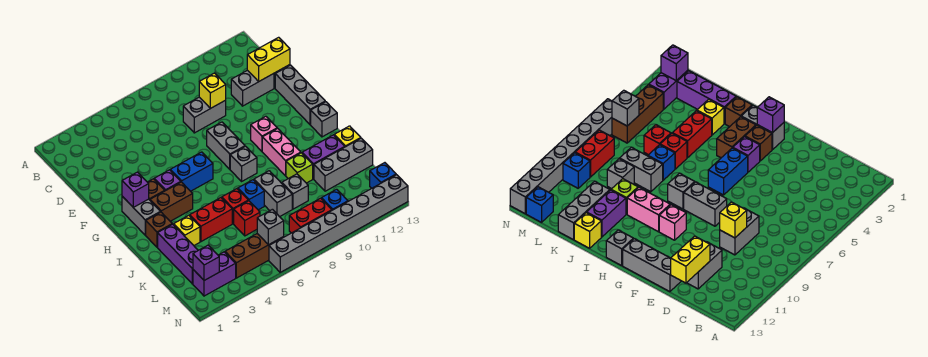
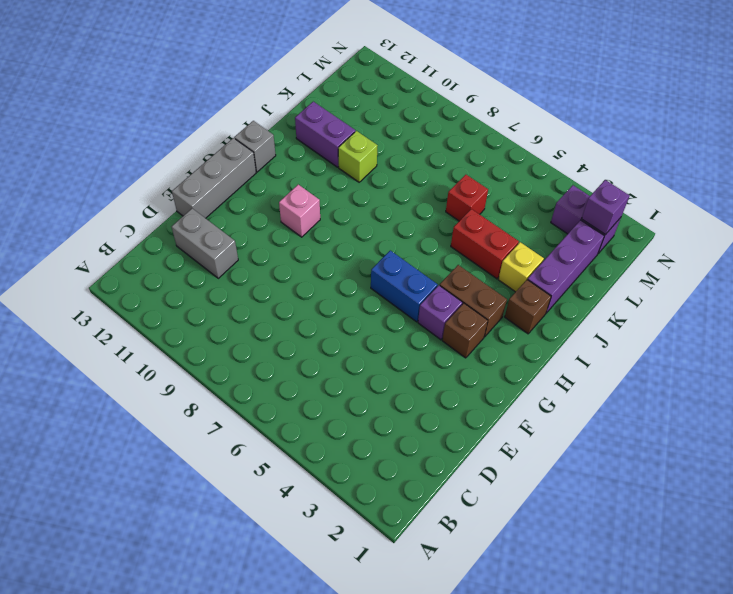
none -> grey 1x2 brick [183,97,226,133]
none -> grey 1x2 brick [207,122,245,169]
none -> grey 1x2 brick [122,196,160,235]
none -> grey 1x1 brick [230,146,257,181]

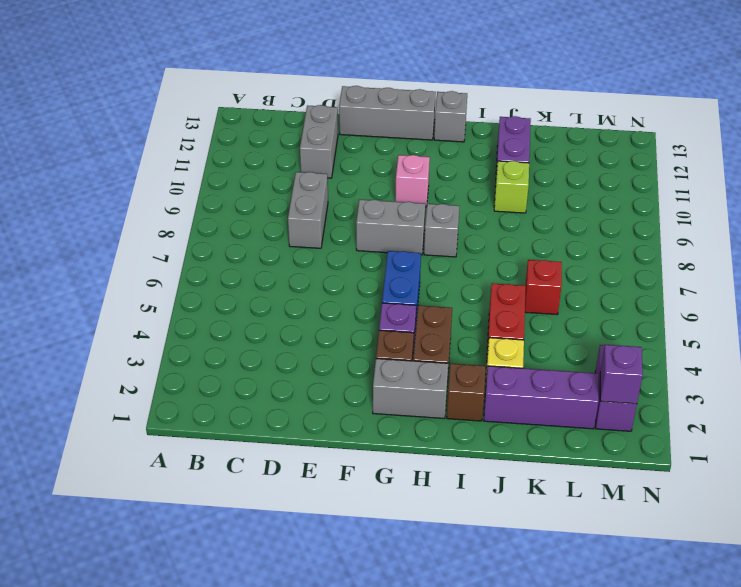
none -> pink 1x2 brick [262,128,301,176]
none -> red 1x1 brick [222,189,248,224]
none -> blue 1x1 brick [238,180,264,210]
none -> grey 1x2 brick [254,171,292,217]

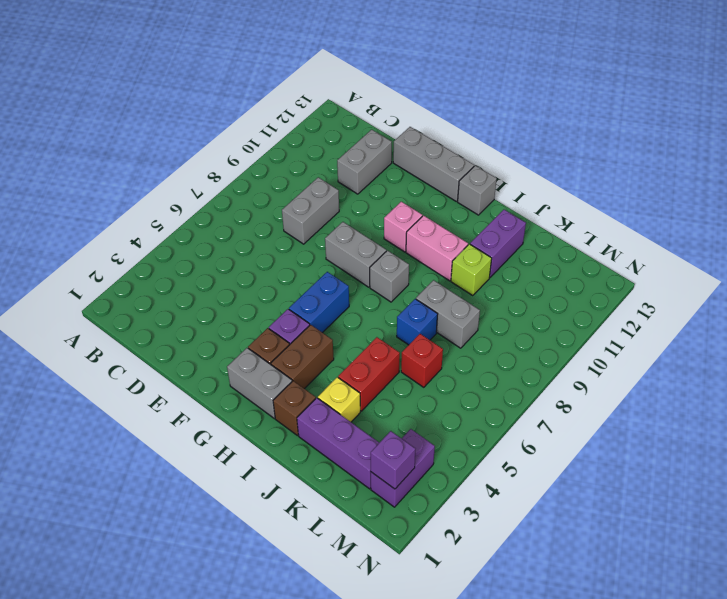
none -> red 1x1 brick [222,189,248,224]
none -> yellow 1x1 brick [334,126,361,147]
none -> grey 1x1 brick [282,174,308,209]
none -> grey 1x3 brick [314,138,373,191]

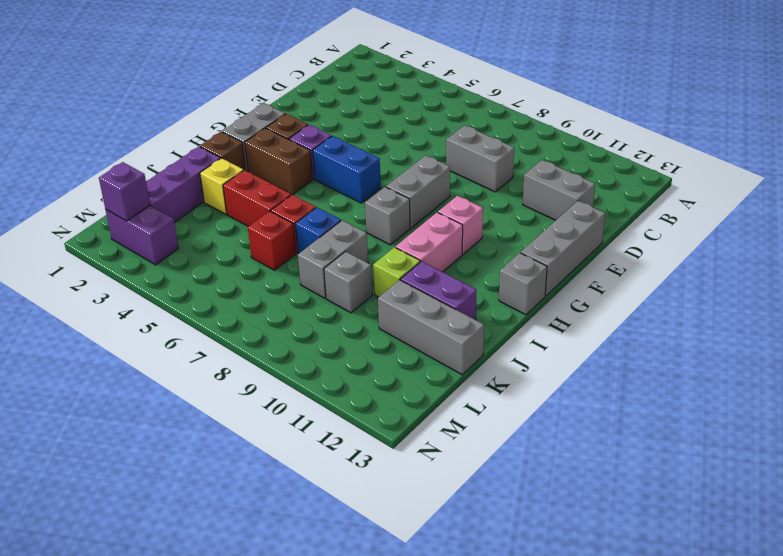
none -> yellow 1x1 brick [334,126,361,147]
none -> brown 1x3 brick [225,234,284,278]
none -> red 1x2 brick [289,198,332,233]
none -> blue 1x1 brick [321,189,348,210]

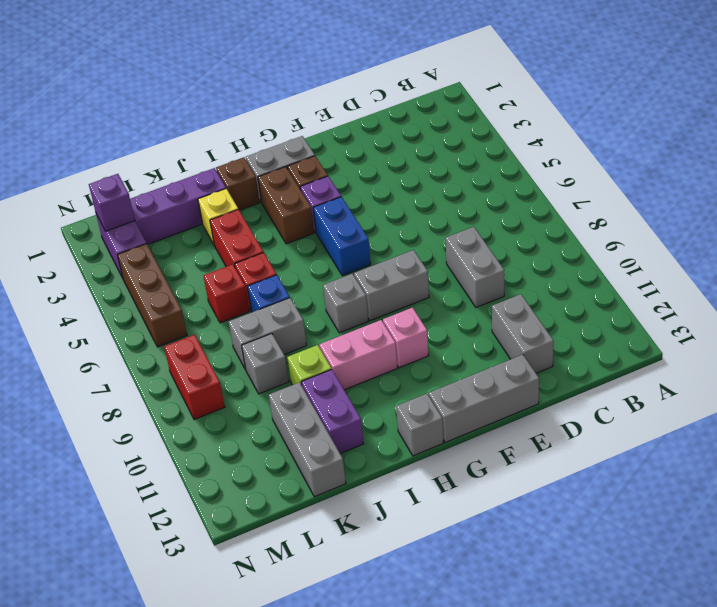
none -> yellow 1x1 brick [334,126,361,147]
none -> blue 1x1 brick [321,189,348,210]
none -> blue 1x1 brick [370,163,396,188]
none -> grey 1x8 brick [269,175,408,272]

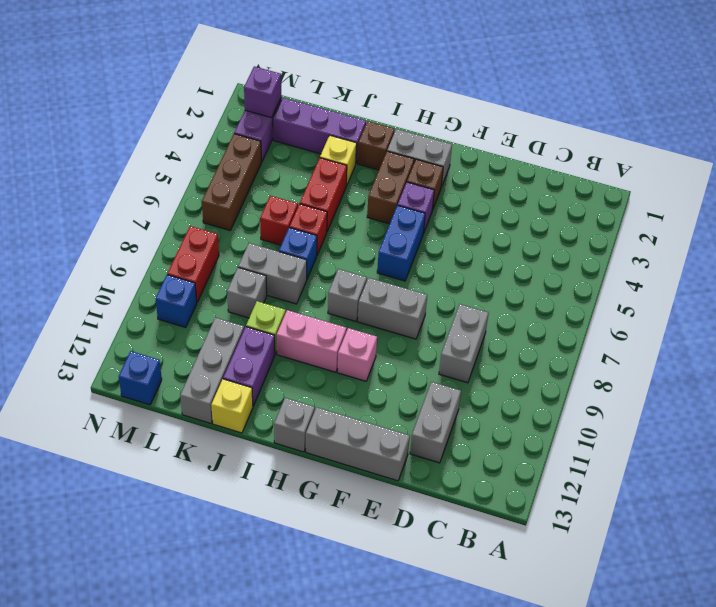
none -> grey 1x8 brick [269,175,408,272]
none -> yellow 1x1 brick [199,73,226,109]
none -> yellow 1x2 brick [247,37,290,82]
none -> purple 1x1 brick [122,172,149,207]

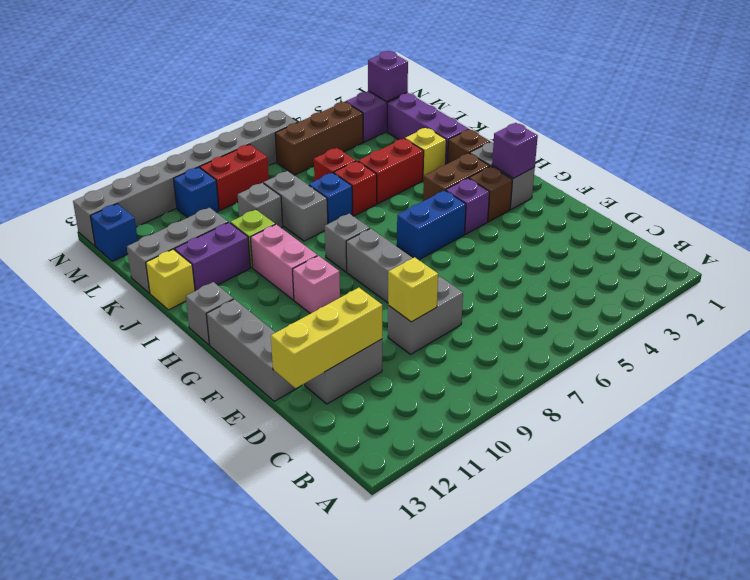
yellow 1x3 brick [271,288,382,388] -> yellow 1x2 brick [247,37,290,82]
none -> grey 1x1 brick [257,209,284,245]

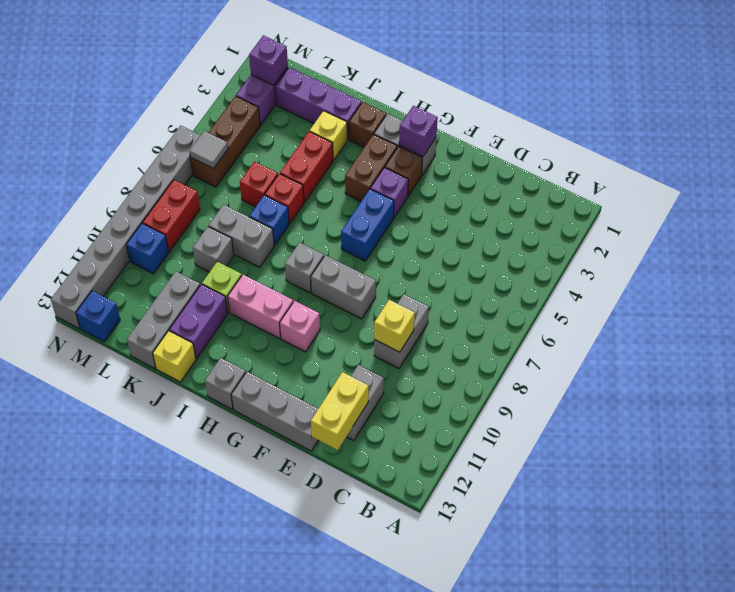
grey 1x1 tile [189,131,228,169] -> grey 1x1 brick [257,209,284,245]

